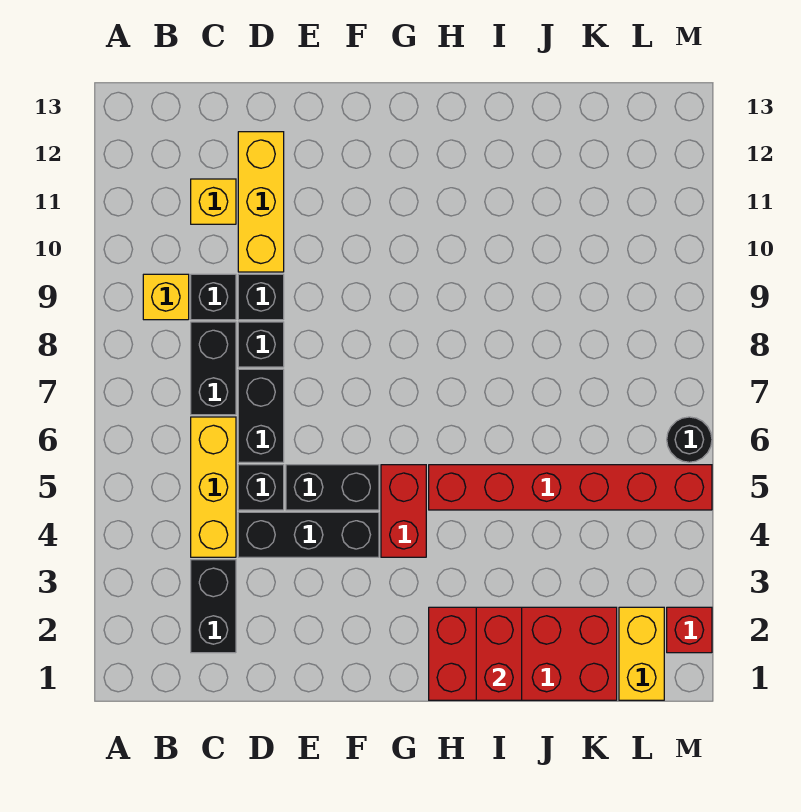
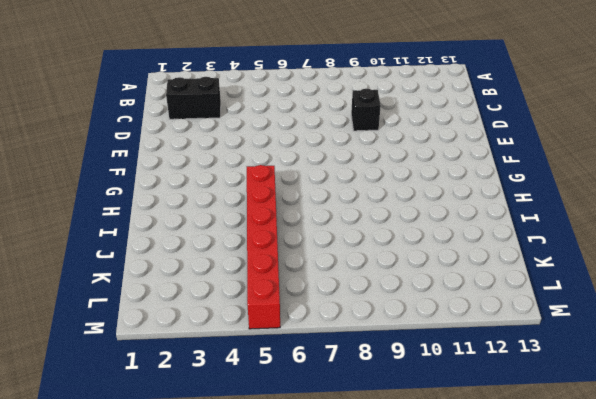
none -> yellow 1x1 brick [143,274,189,320]
none -> yellow 1x3 brick [191,417,236,557]
none -> black 1x2 brick [191,322,236,415]

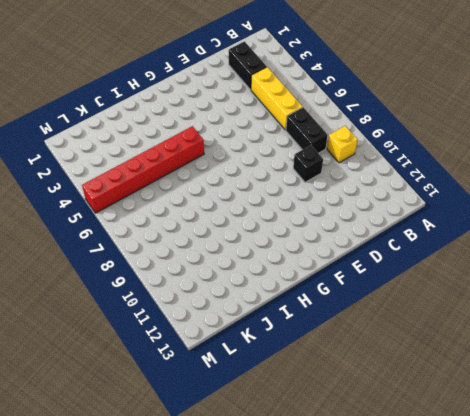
none -> black 1x1 brick [191,274,236,320]
none -> yellow 1x1 brick [191,179,236,224]
none -> black 1x3 brick [238,512,379,557]

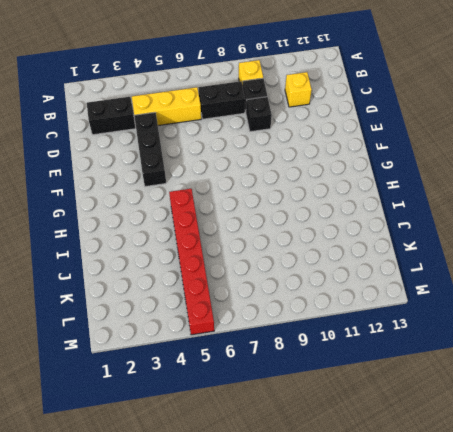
none -> black 1x1 brick [238,465,284,510]
none -> black 1x2 brick [238,369,284,462]
none -> black 1x1 brick [238,322,284,367]

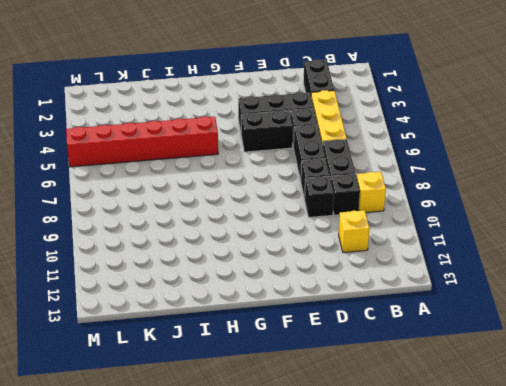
none -> yellow 1x3 brick [238,132,284,272]
none -> red 1x2 brick [381,465,426,557]
none -> red 2x4 brick [429,607,617,700]

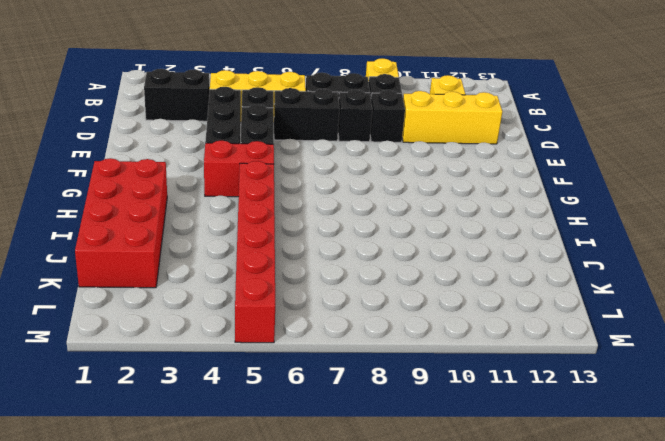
none -> yellow 1x2 brick [619,607,664,700]
none -> red 1x1 brick [667,607,712,653]
none -> black 1x1 round brick [667,417,712,462]

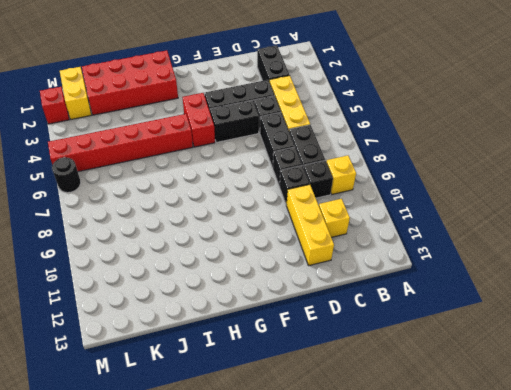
none -> red 1x2 brick [476,607,522,700]

